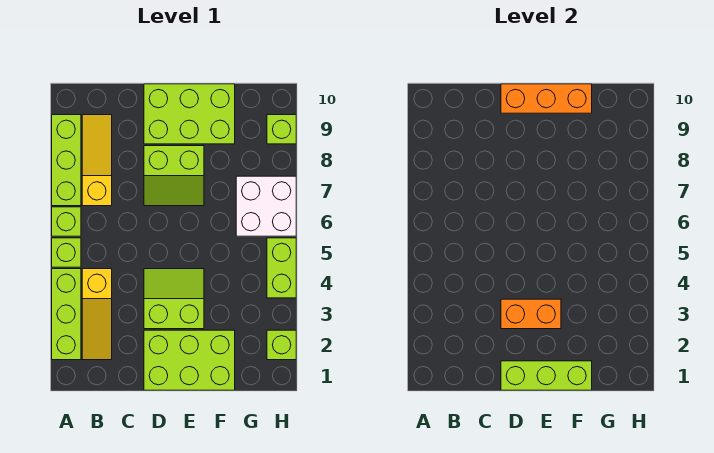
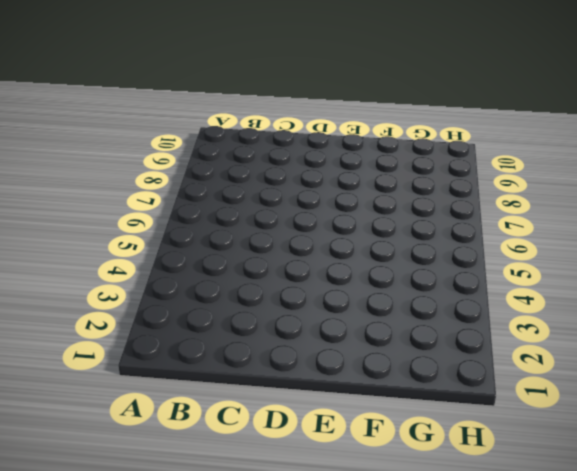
none -> lime 1x3 brick [52,269,81,360]
none -> lime 1x1 brick [52,238,81,267]
none -> lime 1x1 brick [52,207,81,236]

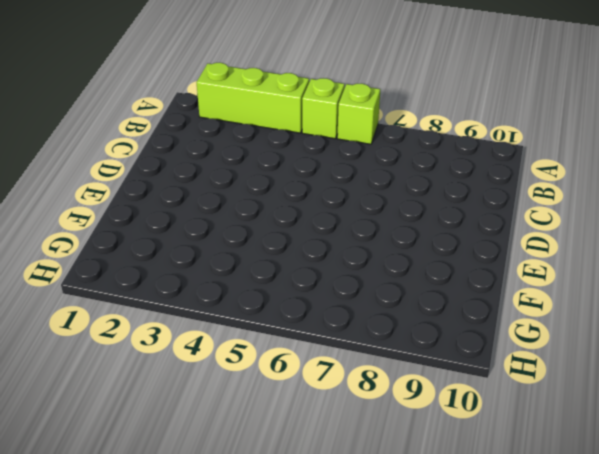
none -> lime 1x3 brick [52,115,81,206]
none -> yellow 1x3 slope [82,269,112,360]
none -> yellow 1x3 slope [82,115,112,206]

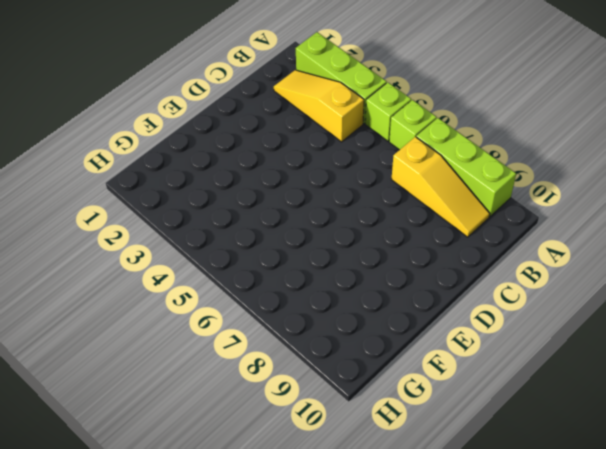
none -> lime 2x3 brick [144,330,235,390]
none -> lime 2x2 slope [144,269,204,329]
none -> lime 2x2 slope [144,146,204,206]

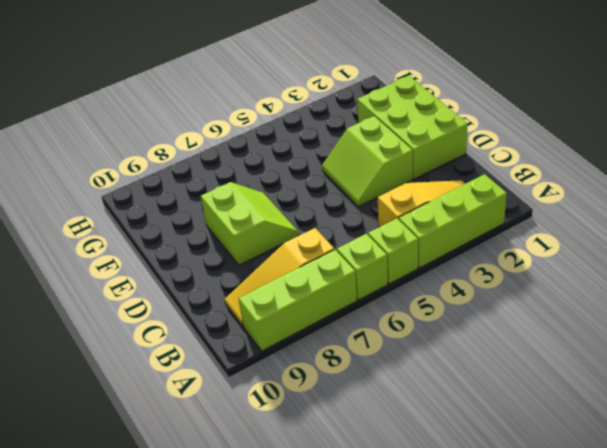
none -> lime 2x3 brick [144,84,235,144]
none -> white 2x2 brick [236,176,296,236]
none -> lime 1x1 brick [267,330,296,360]

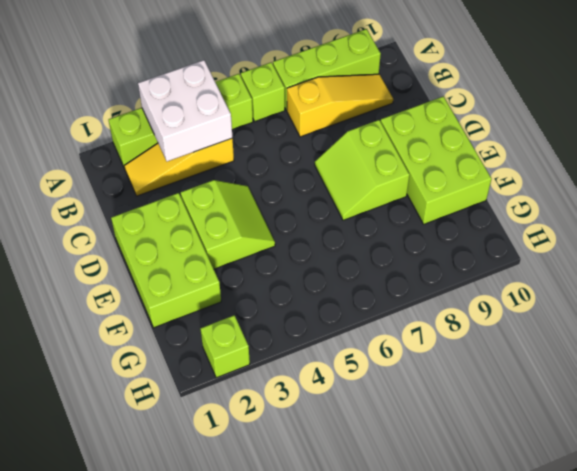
white 2x2 brick [138,60,232,161] -> white 2x2 brick moved to [236,176,296,236]
none -> lime 1x2 brick [267,238,296,298]
none -> lime 1x1 brick [267,115,296,144]
none -> lime 1x3 brick [501,361,592,390]

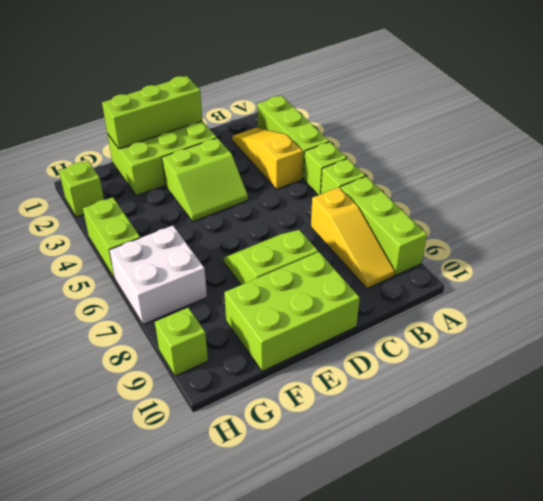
none -> orange 1x2 brick [501,299,561,329]
none -> orange 1x3 brick [501,84,592,113]

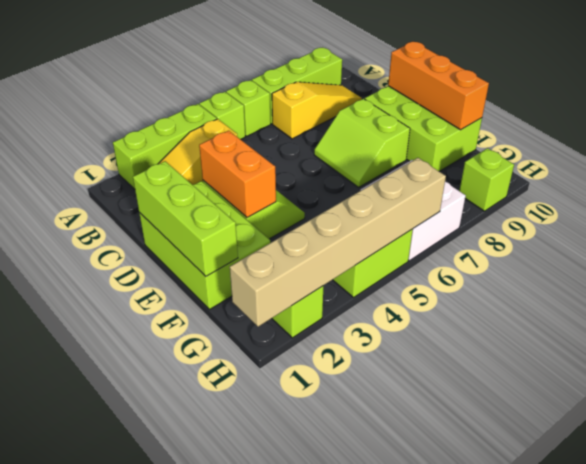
tan 1x6 brick [230,158,446,327] -> none

